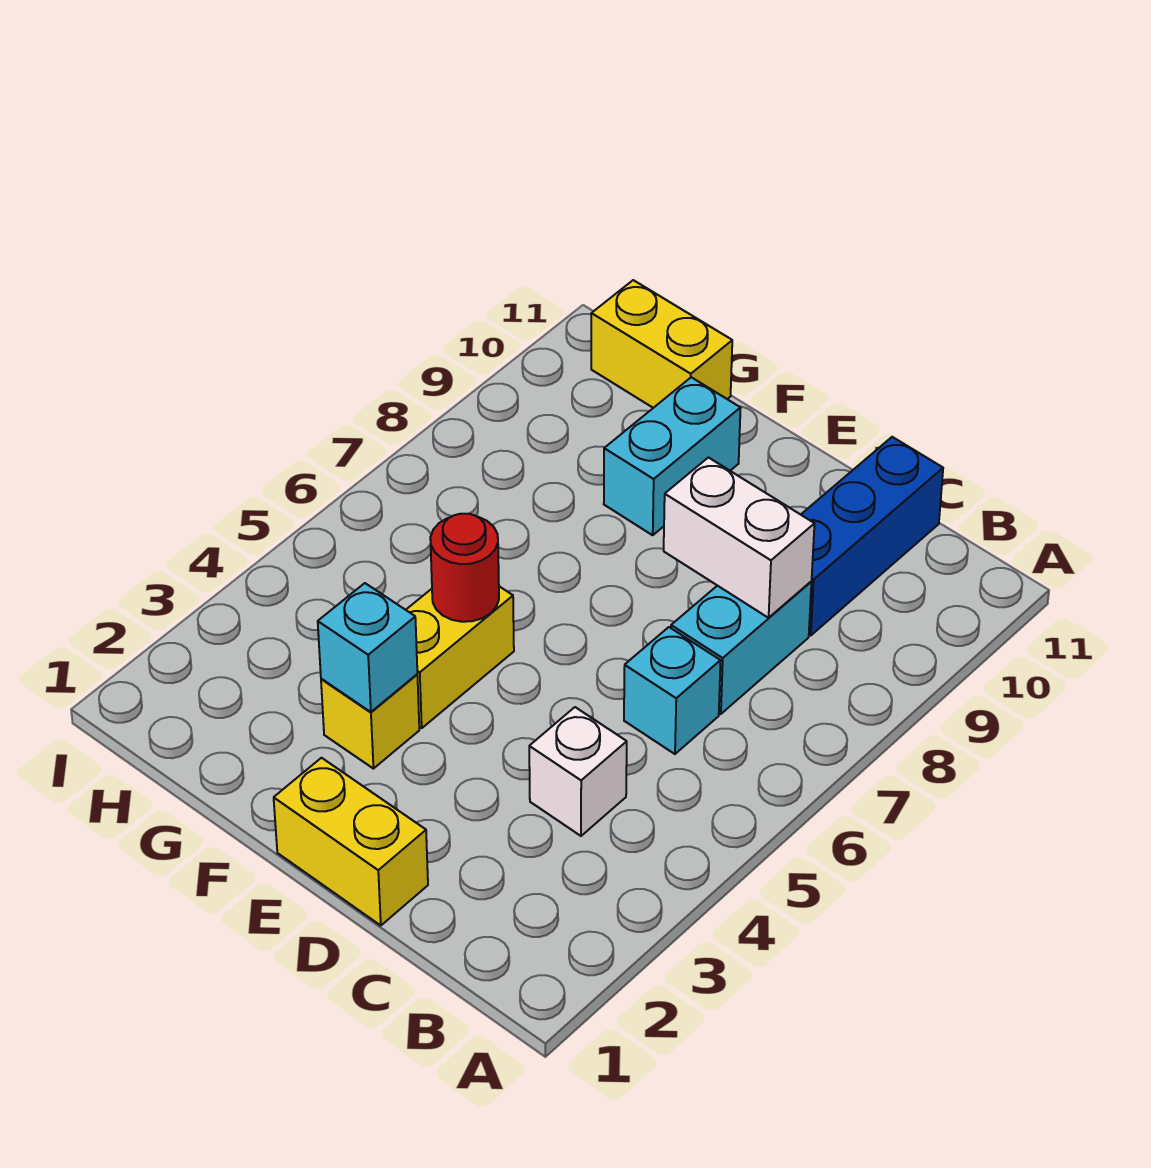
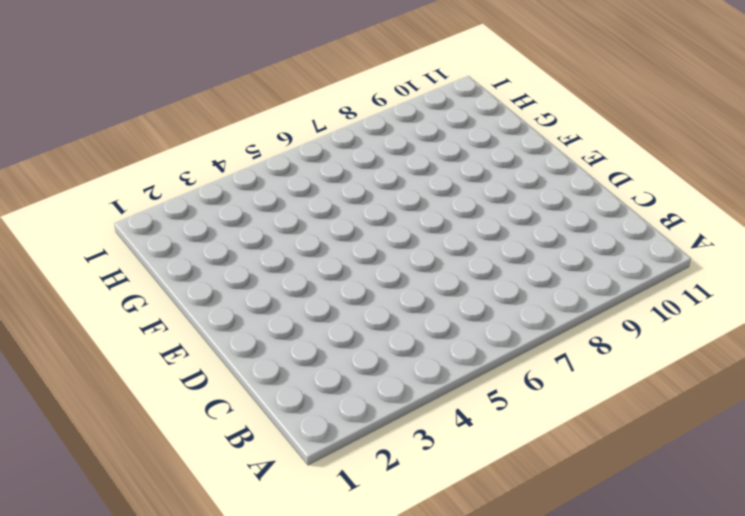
none -> white 1x1 brick [529,707,627,836]
none -> cyan 1x1 brick [624,627,721,754]
none -> cyan 1x2 brick [671,582,811,714]

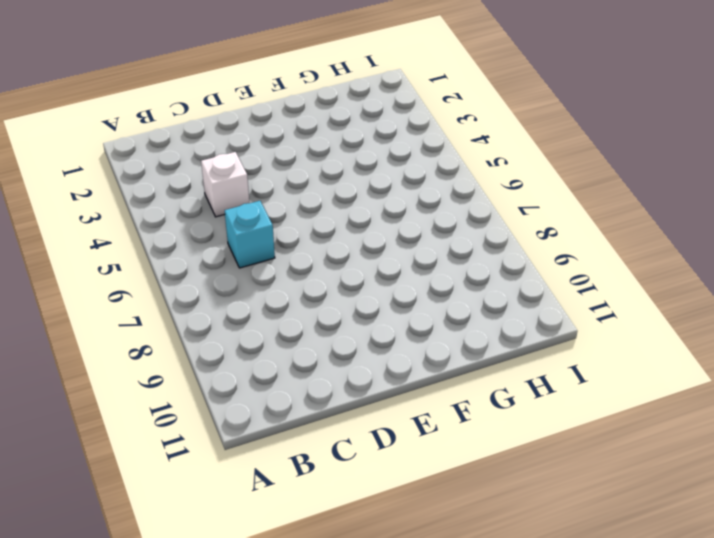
none -> cyan 1x2 brick [671,582,811,714]
none -> blue 1x3 brick [801,437,943,635]
none -> yellow 1x2 brick [274,758,428,926]

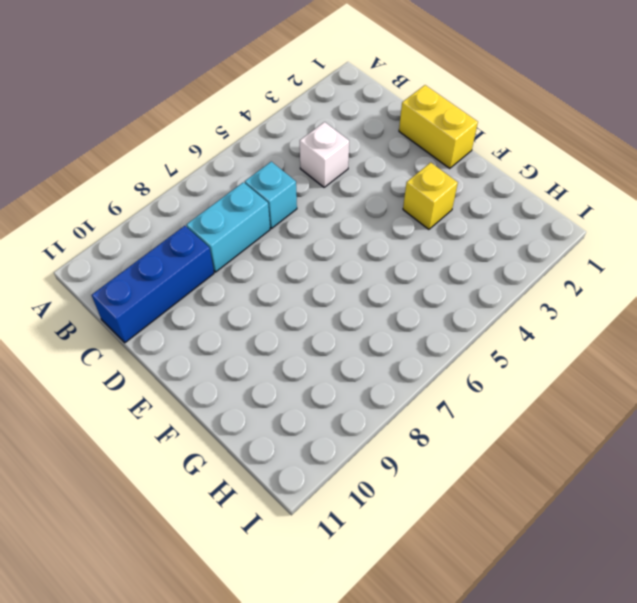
none -> yellow 1x2 brick [406,586,514,728]
none -> cyan 1x2 brick [604,377,741,535]
none -> yellow 1x2 brick [591,280,732,408]

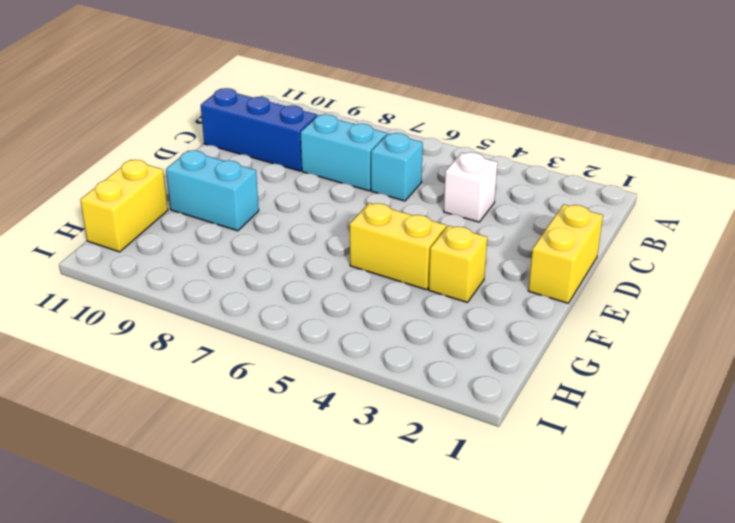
none -> white 1x2 brick [664,458,814,618]
none -> cyan 1x1 brick [318,583,417,712]
none -> red 1x1 round brick [430,514,499,622]

